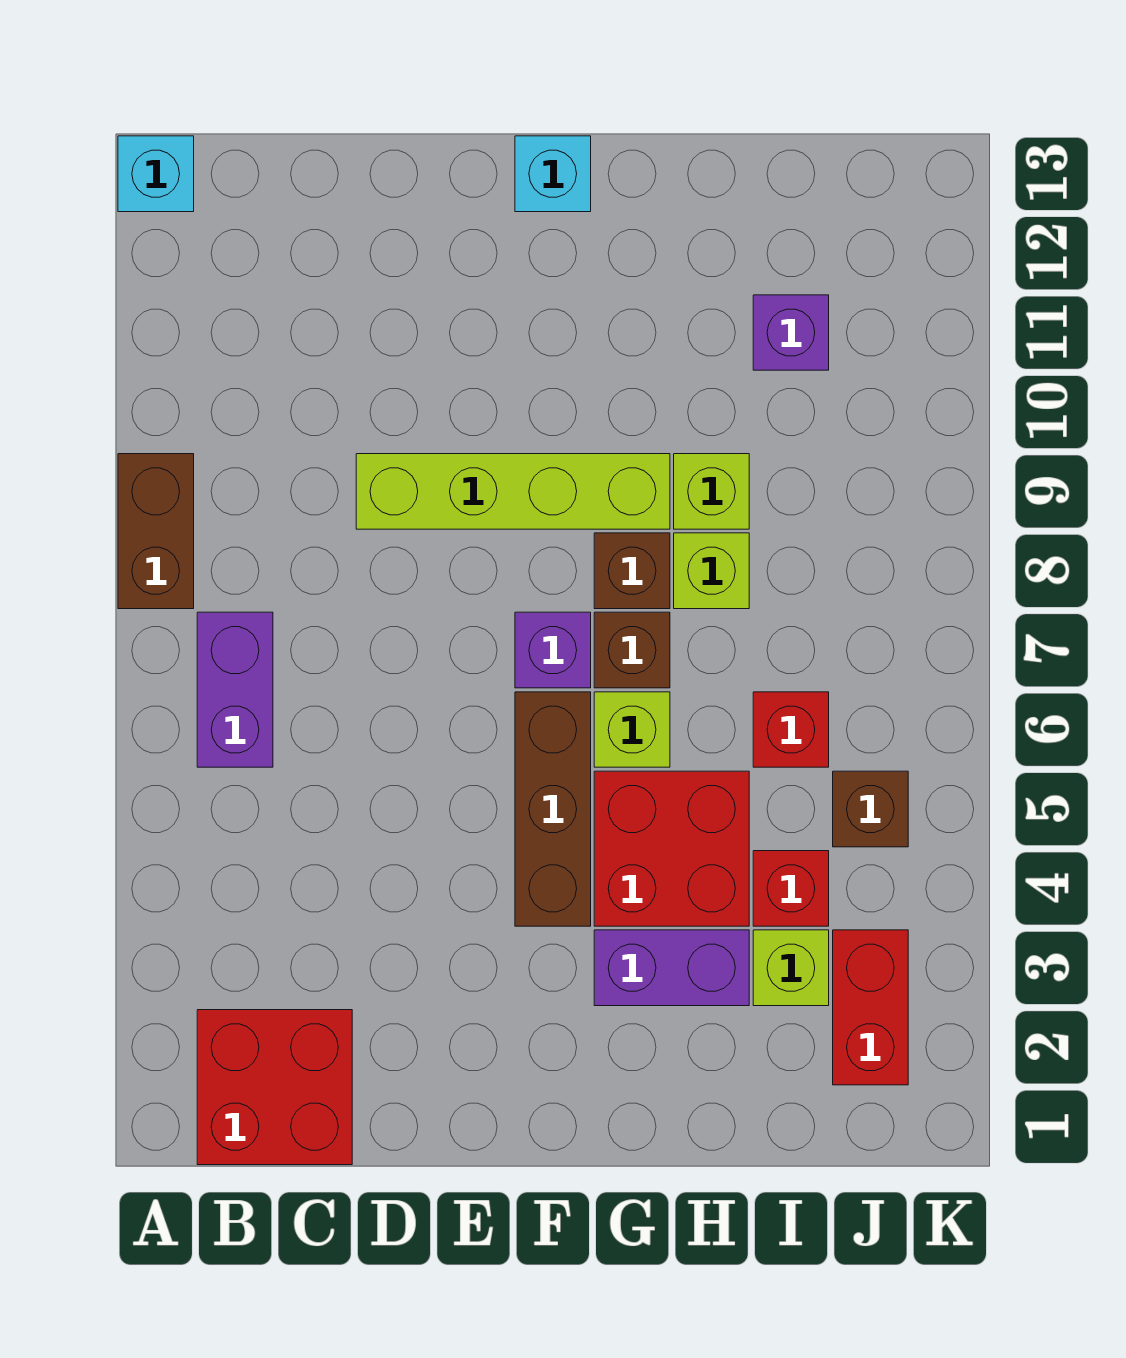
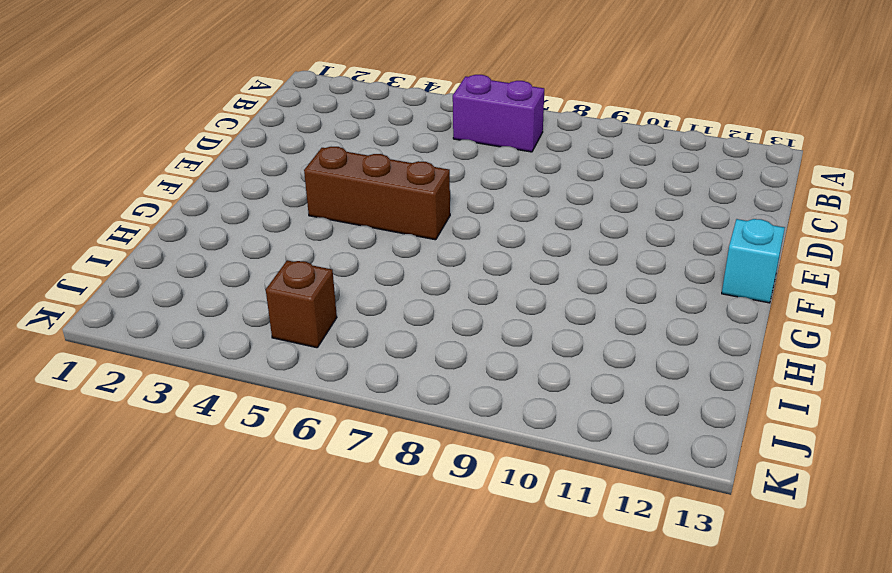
none -> brown 1x2 brick [118,454,194,609]
none -> cyan 1x1 brick [118,136,194,212]
none -> red 2x2 brick [197,1010,352,1165]

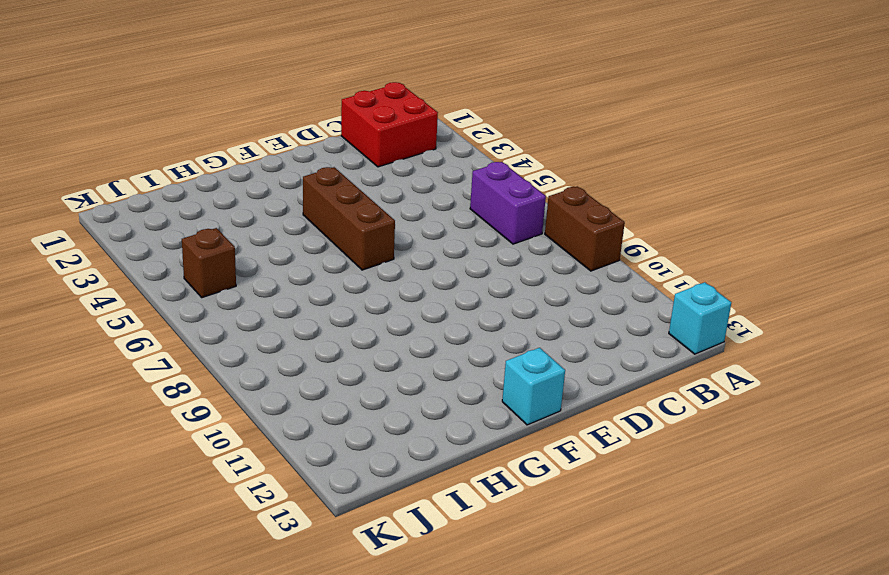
none -> lime 1x4 brick [356,454,670,529]
none -> purple 1x1 brick [515,612,591,688]
none -> purple 1x2 brick [594,930,749,1006]

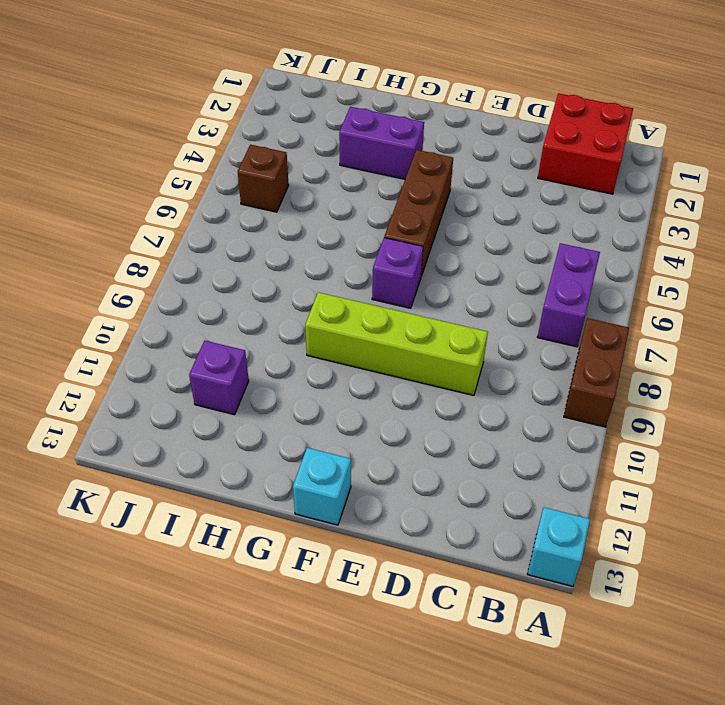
none -> red 2x2 brick [594,771,749,926]
none -> lime 1x1 brick [594,692,670,767]
none -> brown 1x1 brick [594,612,670,688]

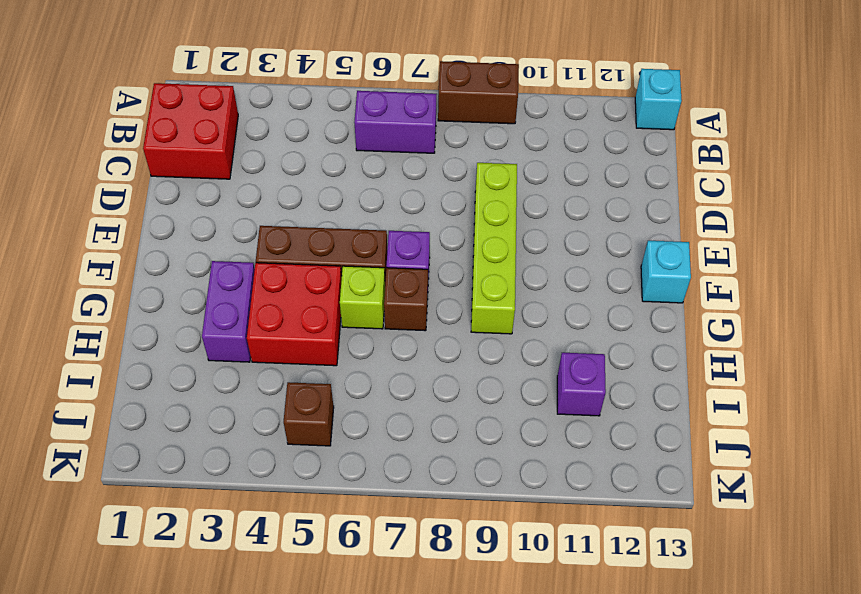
none -> brown 1x1 brick [594,533,670,609]
none -> lime 1x1 brick [674,533,749,609]
none -> lime 1x1 brick [674,454,749,529]

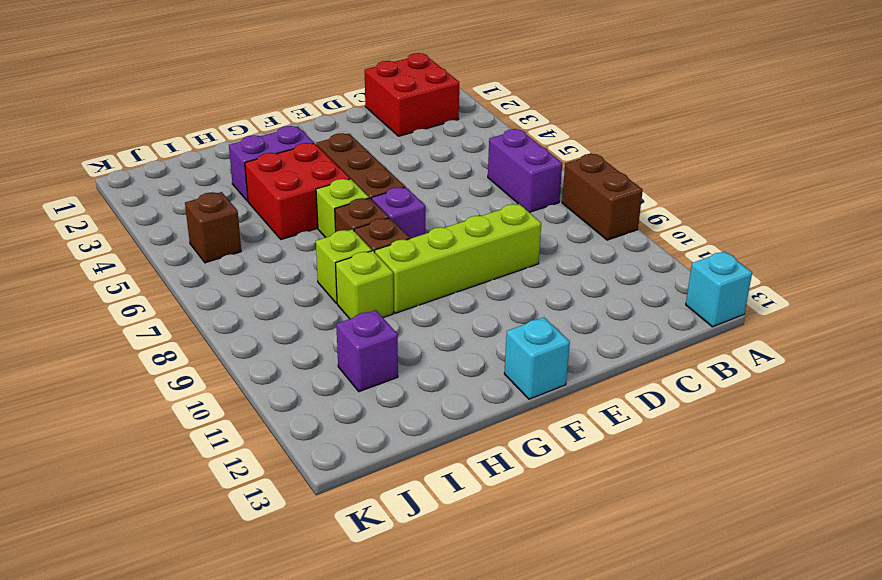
none -> lime 1x1 brick [753,930,829,1006]
none -> red 1x1 brick [753,851,829,926]
none -> red 1x1 brick [753,692,829,767]

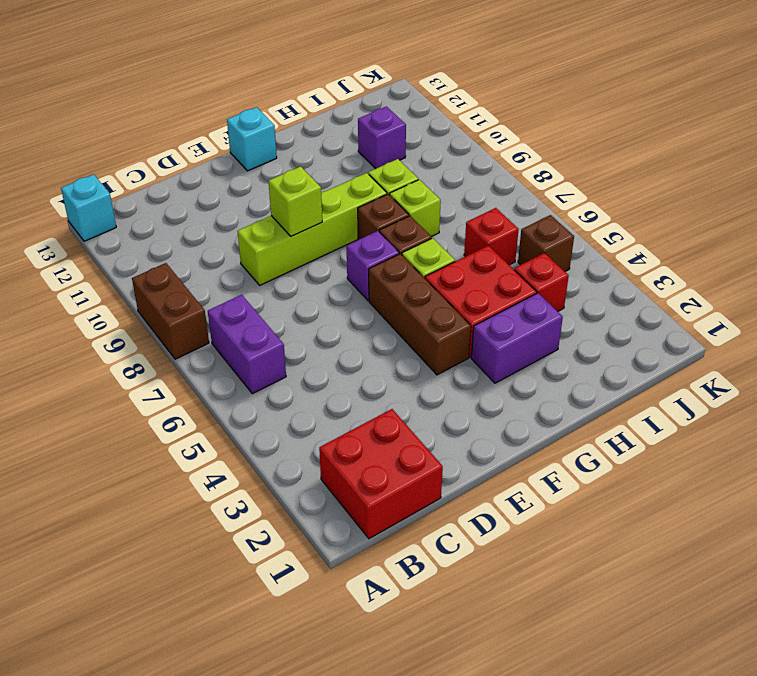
lime 1x1 brick [268,166,322,236] -> lime 1x1 brick moved to [753,930,829,1006]
none -> red 1x2 brick [833,930,908,1085]

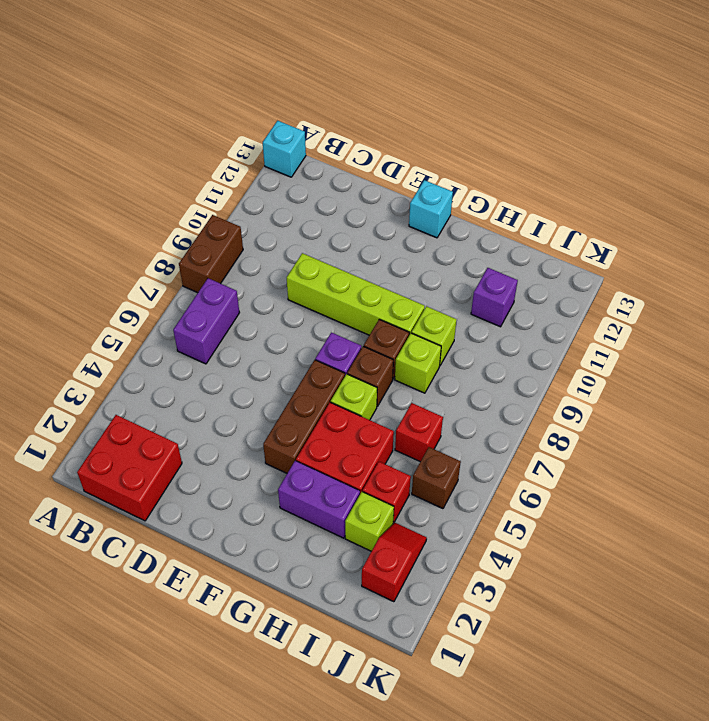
red 1x2 slope [362,523,427,602] -> red 1x2 brick [833,930,908,1085]

